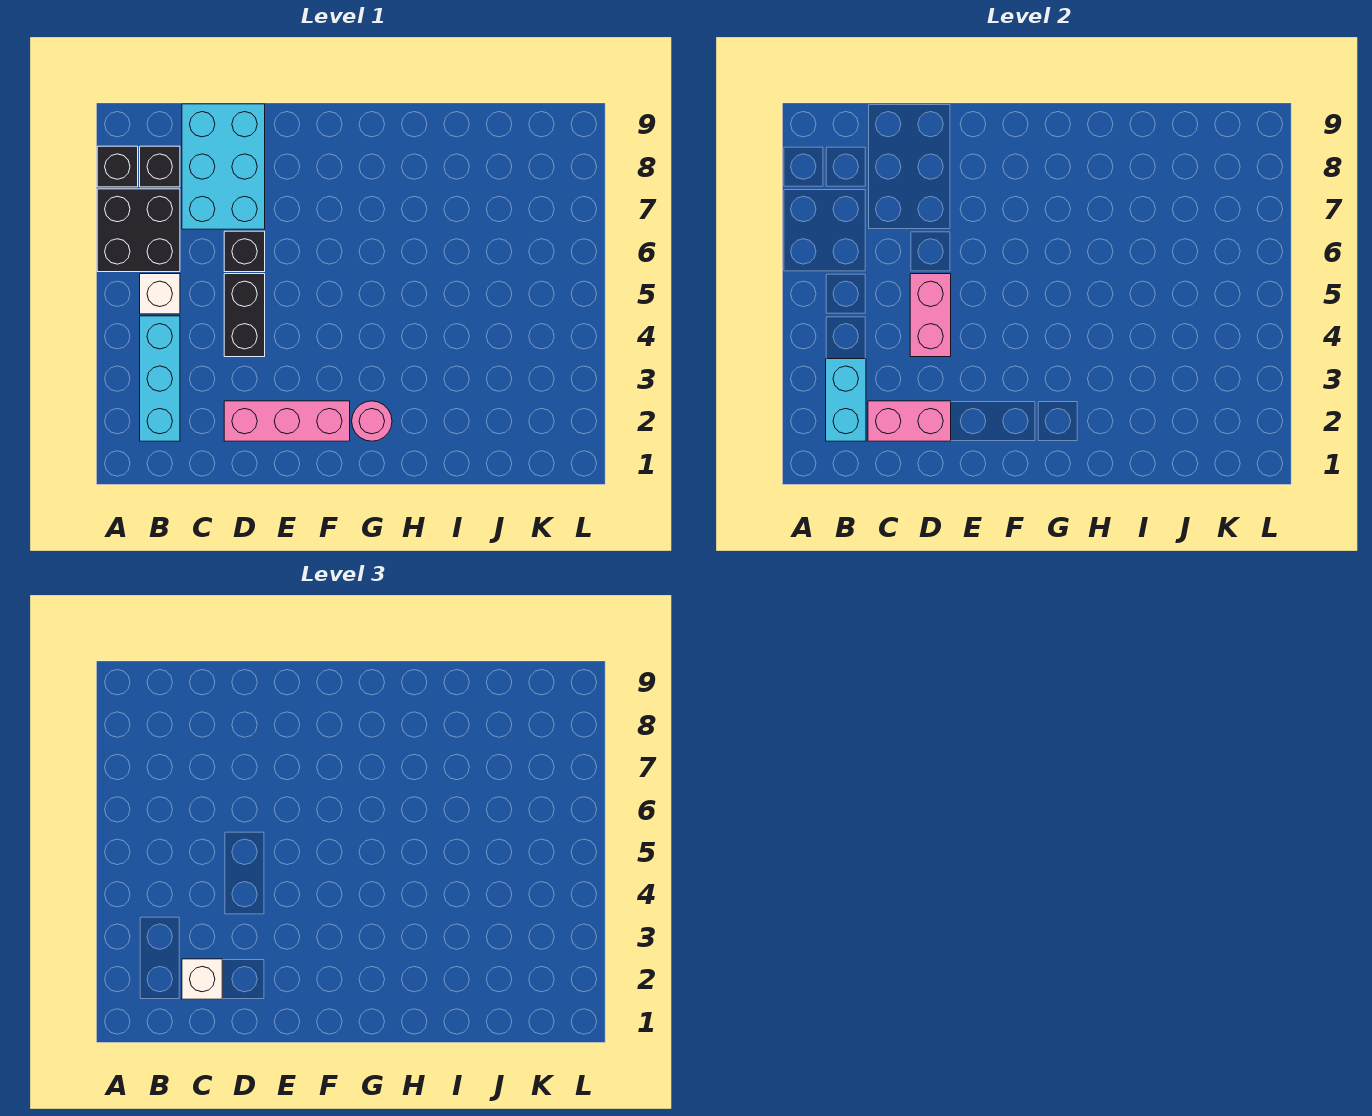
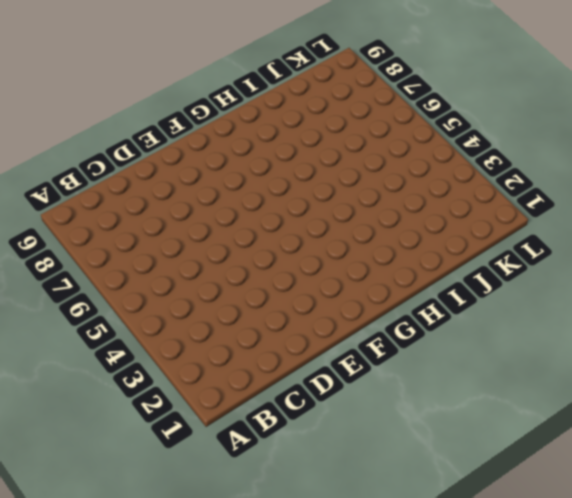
none -> black 2x2 brick [97,189,180,272]
none -> black 1x1 brick [97,146,138,187]
none -> cyan 1x3 brick [140,316,180,441]

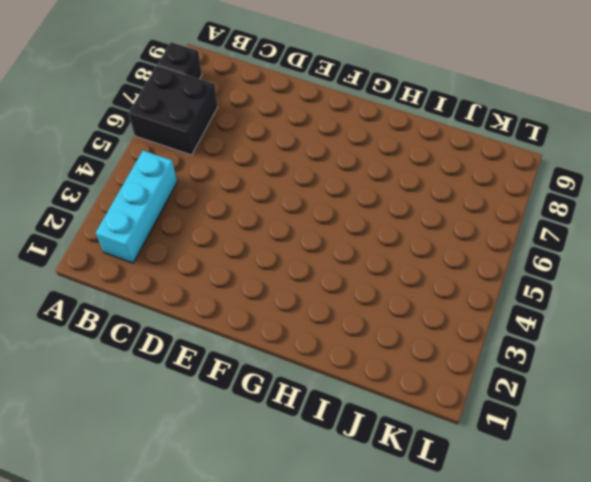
none -> white 1x1 brick [140,274,180,314]
none -> black 1x1 brick [140,146,180,187]
none -> cyan 2x3 brick [182,104,265,229]

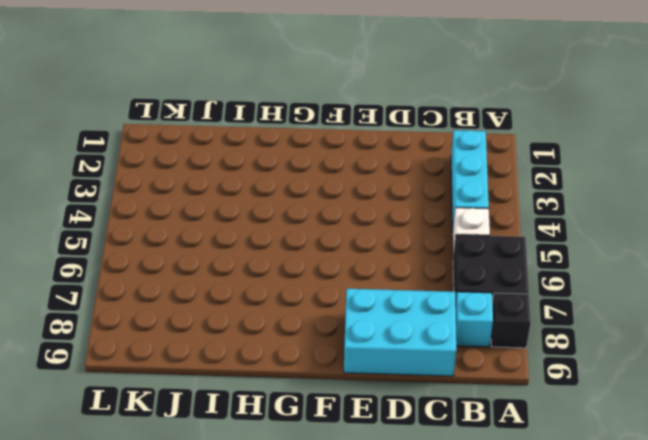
cyan 1x1 brick [455,292,493,347] -> black 1x1 brick [140,146,180,187]
cyan 2x3 brick [344,289,456,376] -> cyan 2x3 brick turned to [182,104,265,229]
none -> pink 1x3 brick [224,401,350,441]
none -> black 1x2 brick [224,274,265,357]
none -> black 1x1 brick [224,231,265,272]

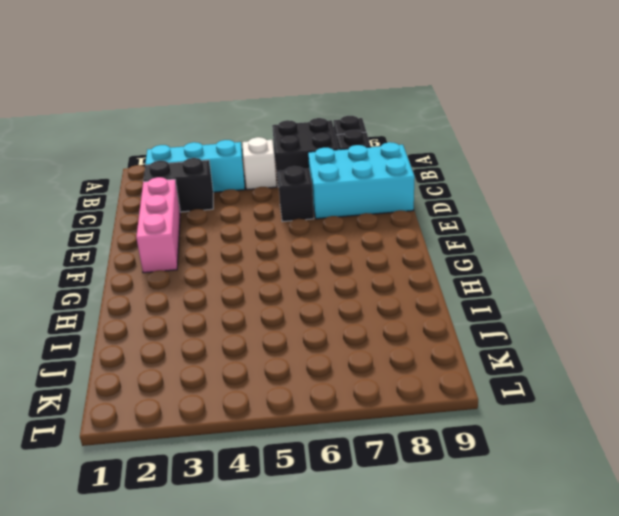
black 1x2 brick [143,158,213,212] -> black 1x2 brick moved to [224,274,265,357]
none -> pink 1x1 round brick [352,401,392,441]
none -> cyan 1x2 brick [826,359,866,441]
none -> pink 1x2 brick [868,401,951,441]

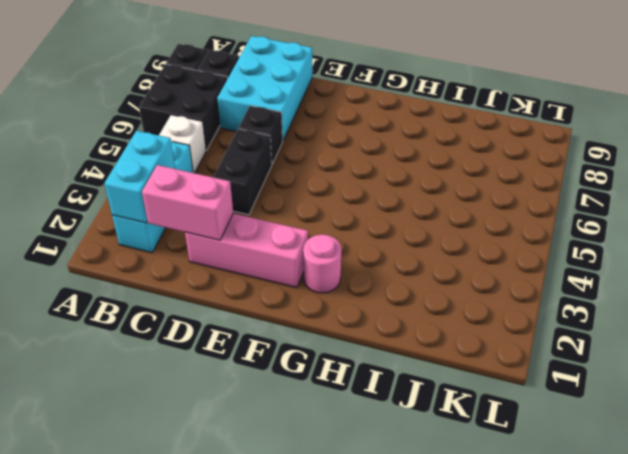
none -> pink 1x2 brick [910,274,951,357]
none -> white 1x1 brick [182,959,222,999]

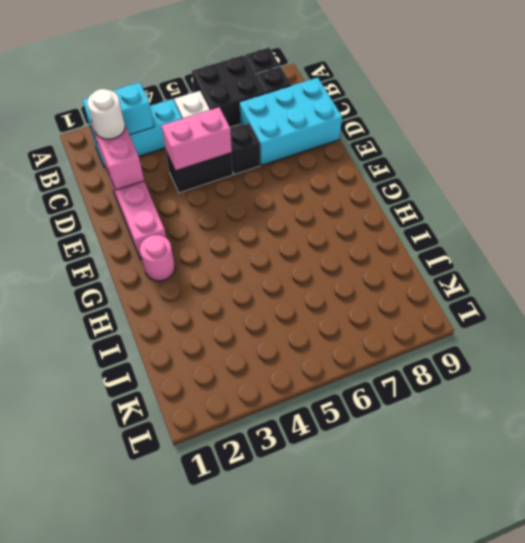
white 1x1 round brick [87,89,125,139] -> white 1x1 brick [182,959,222,999]

